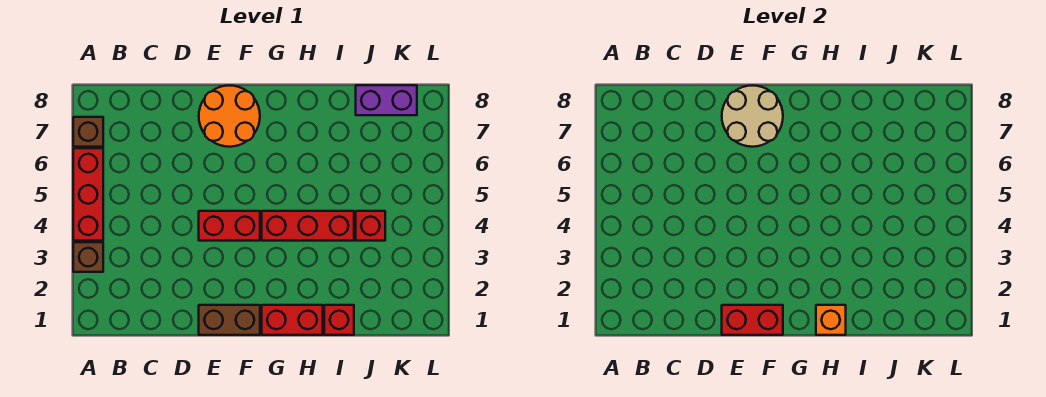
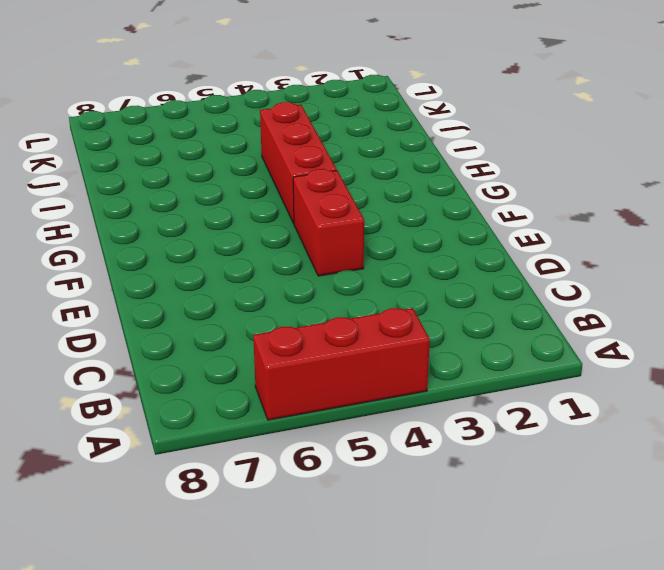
none -> brown 1x1 brick [73,242,103,272]
none -> brown 1x1 brick [73,117,103,147]
none -> brown 1x2 brick [199,305,260,335]

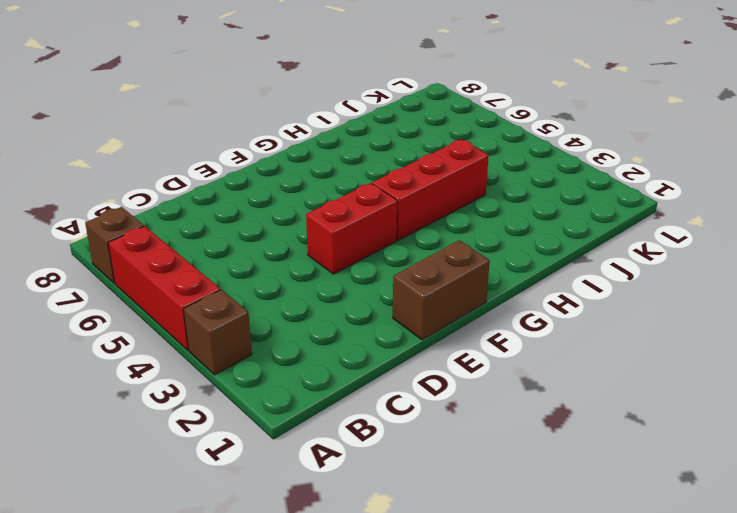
none -> orange 2x2 round brick [199,85,260,147]
none -> red 1x2 brick [262,305,323,335]
none -> red 1x1 brick [324,305,354,335]

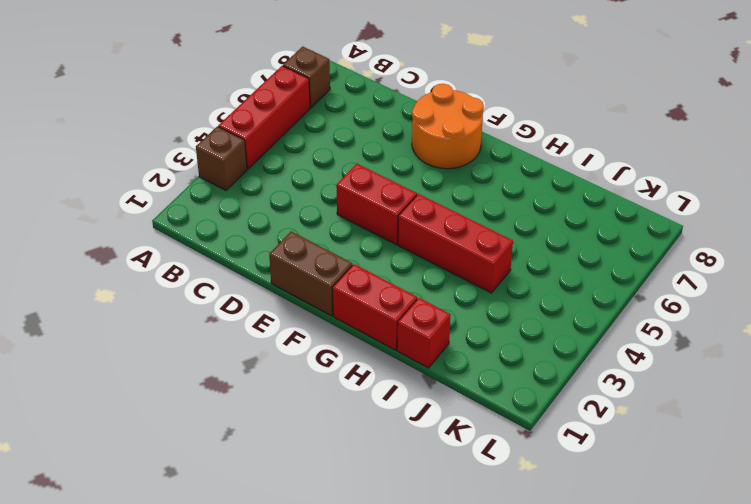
none -> red 1x1 brick [356,211,385,241]
none -> purple 1x2 brick [356,85,417,115]
none -> red 1x2 brick [722,305,783,335]

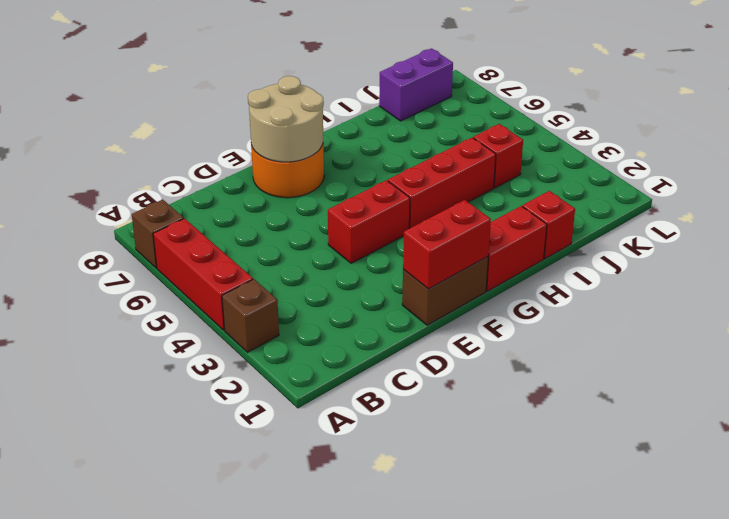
none -> orange 1x1 brick [816,305,846,335]

